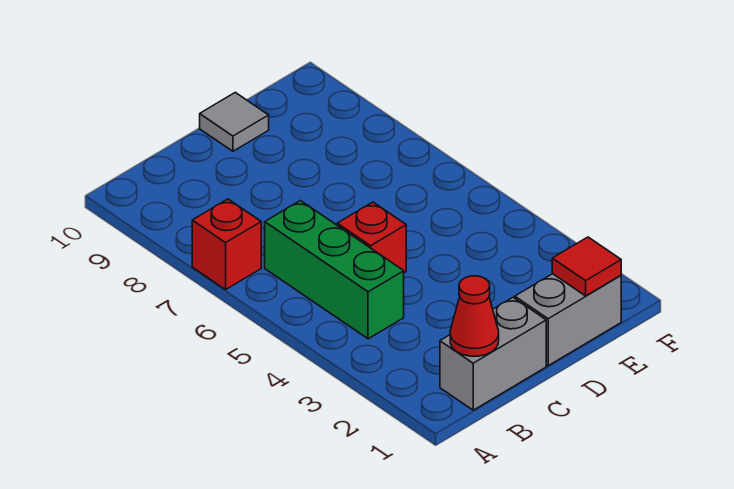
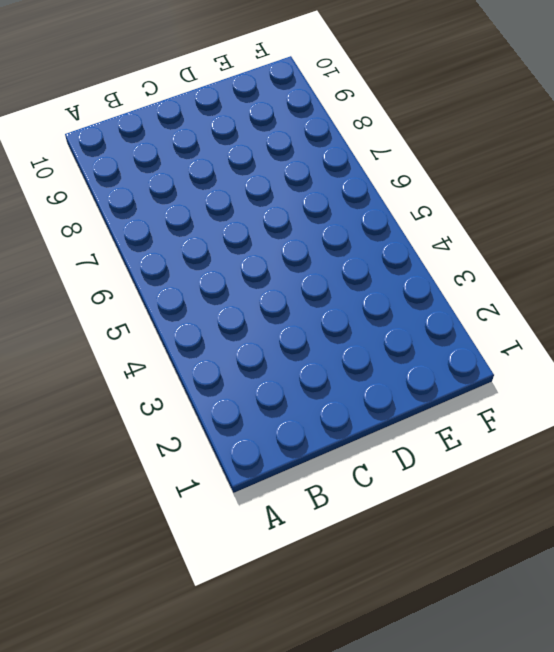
none -> red 1x1 brick [192,199,261,289]
none -> grey 1x2 brick [440,298,546,410]

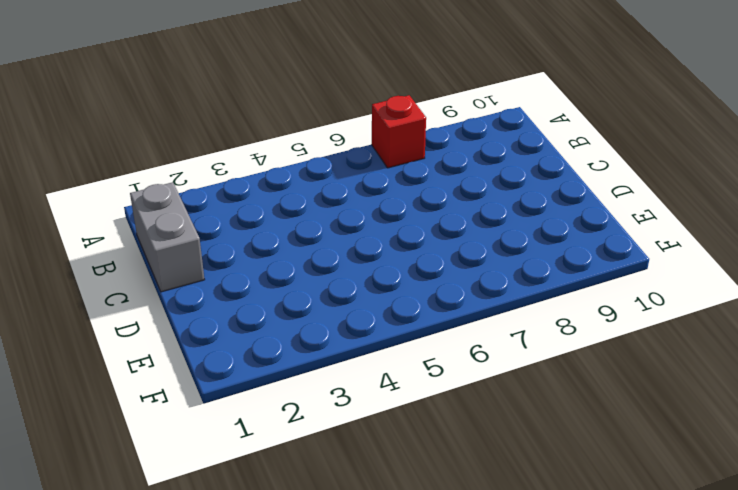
none -> green 1x3 brick [265,201,404,339]
none -> red 1x1 brick [337,202,406,273]

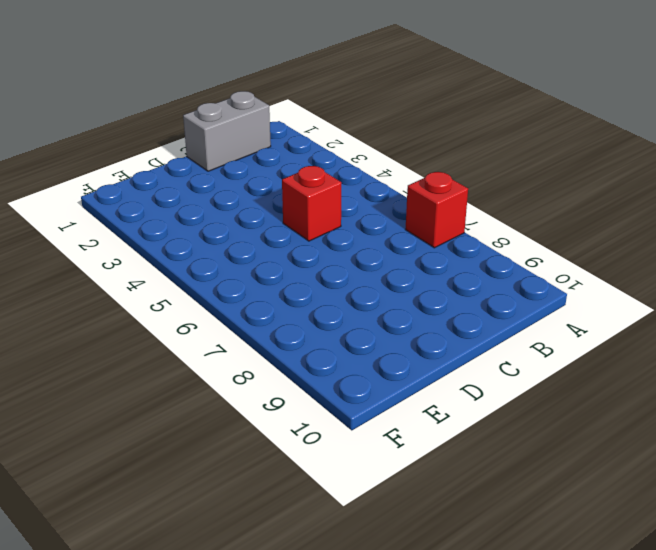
none -> green 1x3 brick [265,201,404,339]
none -> grey 1x2 brick [515,274,621,366]

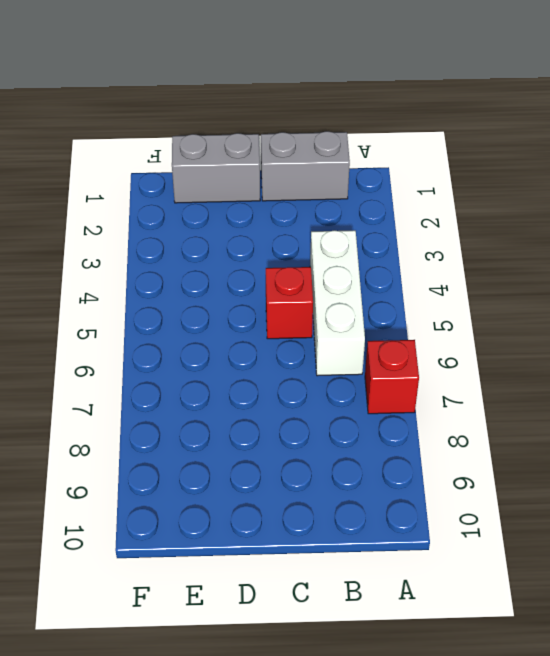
white 1x3 brick [310,230,365,376] -> green 1x3 brick [265,201,404,339]
none -> grey 1x1 tile [200,92,269,151]
none -> red 1x1 cone [450,276,499,356]

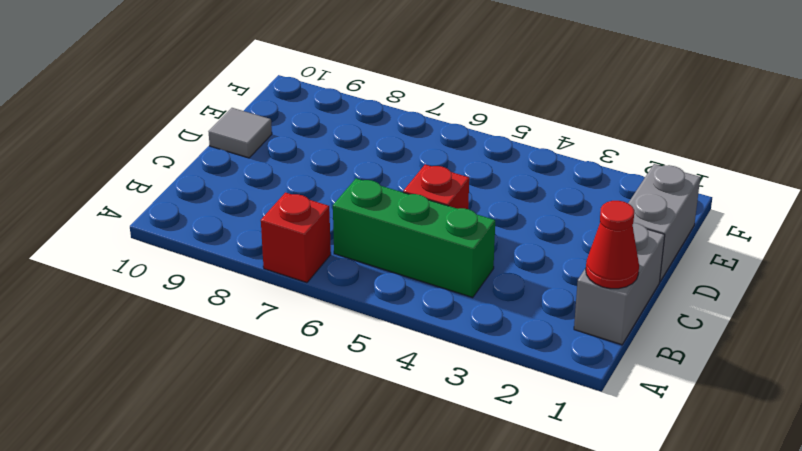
none -> red 1x1 tile [552,237,621,296]

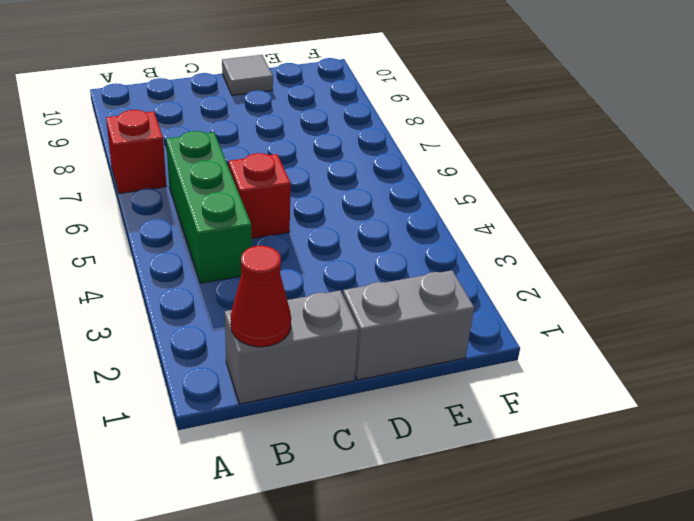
none -> red 1x1 tile [552,237,621,296]

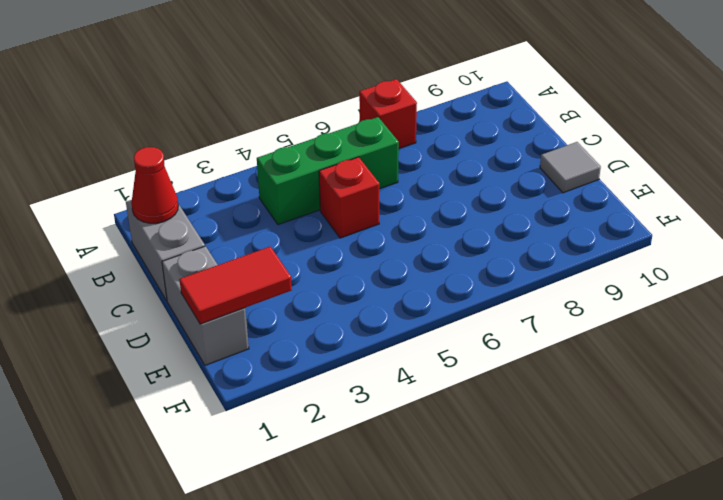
red 1x2 tile [179,247,292,324] -> red 1x1 tile [552,237,621,296]

